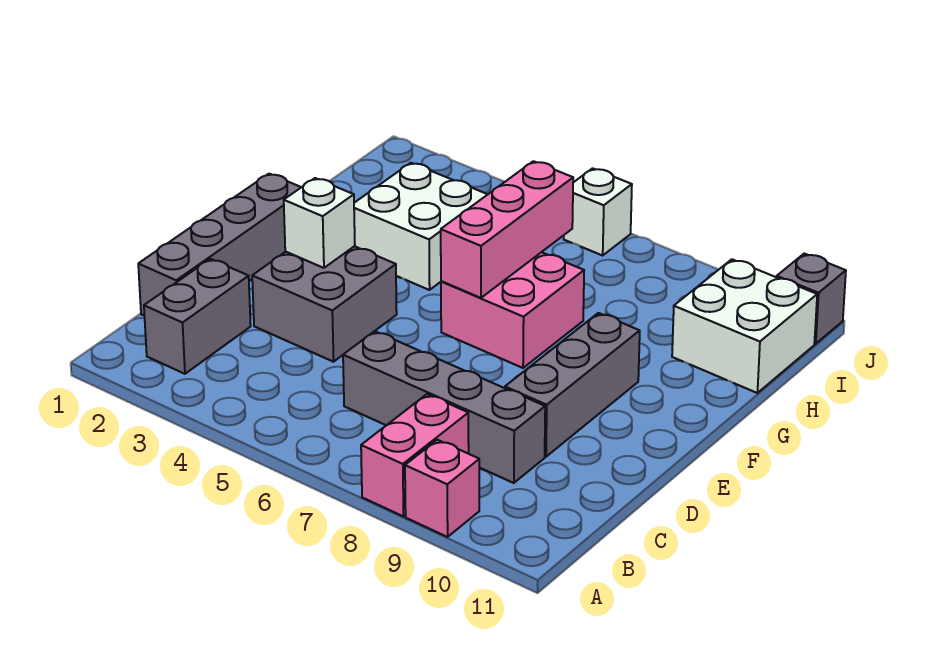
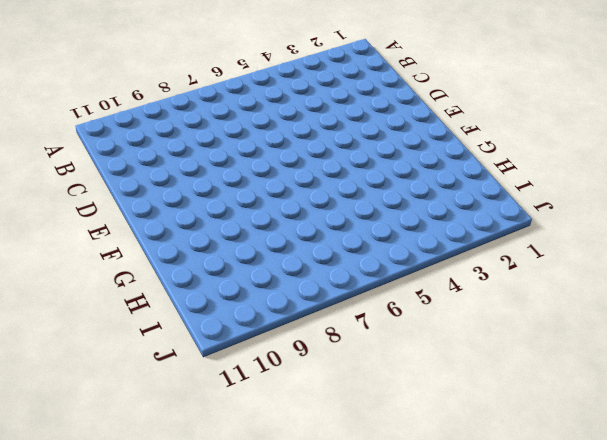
none -> pink 1x2 brick [361,394,469,516]
none -> pink 1x1 brick [405,440,479,537]
none -> grey 1x2 brick [144,259,251,374]

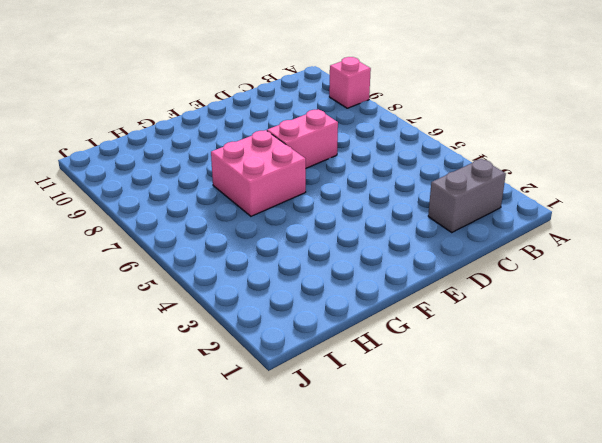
pink 1x2 brick [267,110,338,168] -> pink 1x2 brick moved to [361,394,469,516]
none -> grey 1x4 brick [138,174,301,315]
none -> grey 1x4 brick [343,331,545,483]
none -> grey 2x2 brick [252,246,397,362]

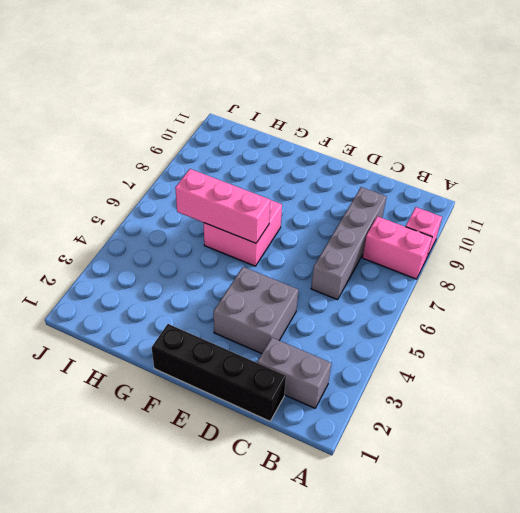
black 1x4 brick [152,324,286,421] -> grey 1x4 brick [138,174,301,315]
none -> grey 1x3 brick [505,313,640,457]
none -> white 2x2 brick [354,163,488,290]
none -> white 2x2 brick [672,259,817,393]

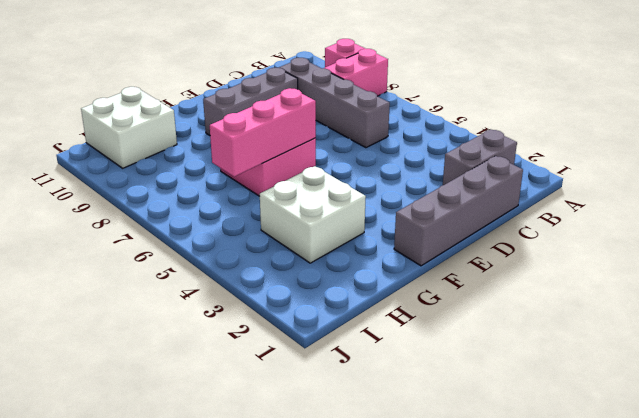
none -> grey 2x2 brick [252,246,397,362]
none -> white 1x1 brick [564,168,632,255]
none -> grey 1x1 brick [777,254,846,344]

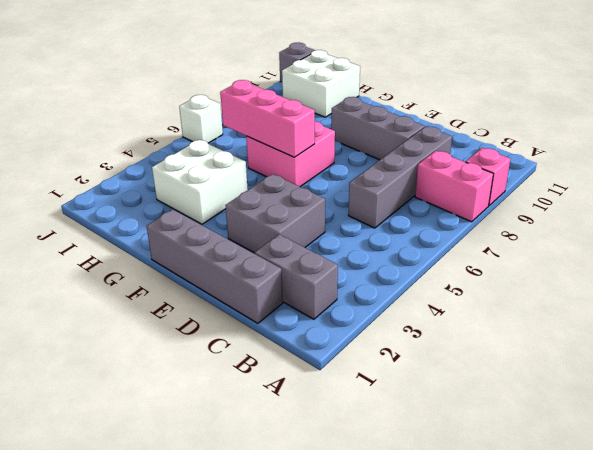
none -> white 1x1 brick [284,178,355,268]

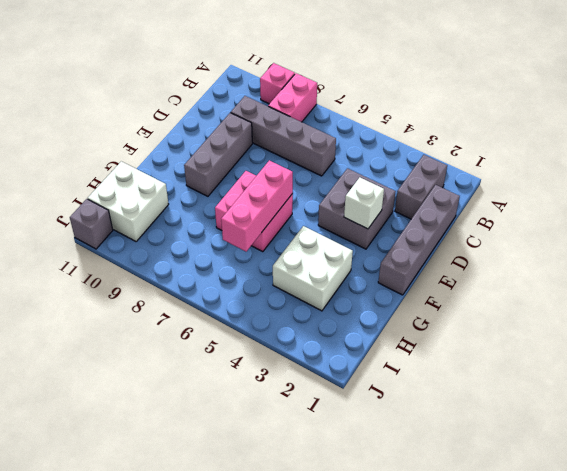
none -> white 1x1 brick [564,168,632,255]

